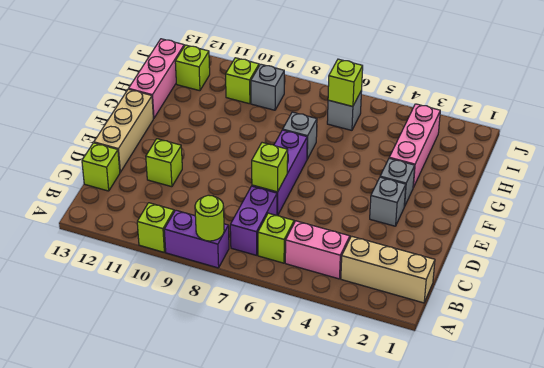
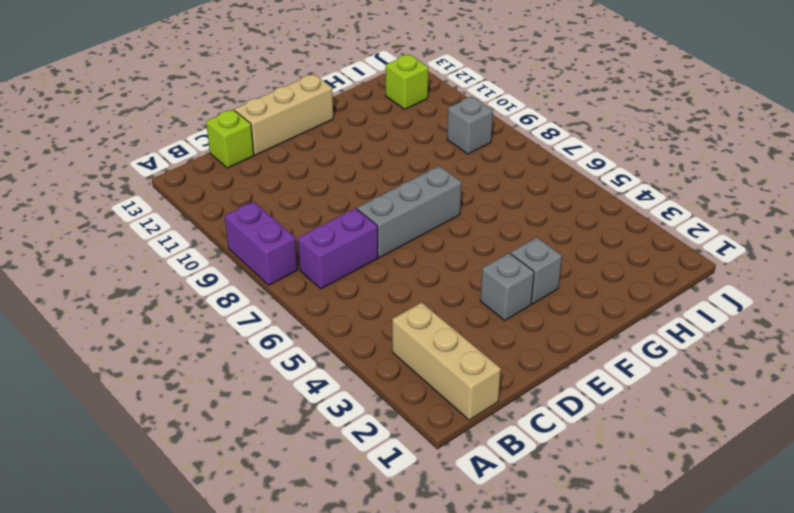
grey 1x3 brick [357,166,462,258] -> purple 1x3 brick [252,130,307,216]
none -> lime 1x1 brick [137,203,174,252]
none -> pink 1x2 brick [285,221,350,279]
none -> lime 1x1 brick [258,213,294,263]

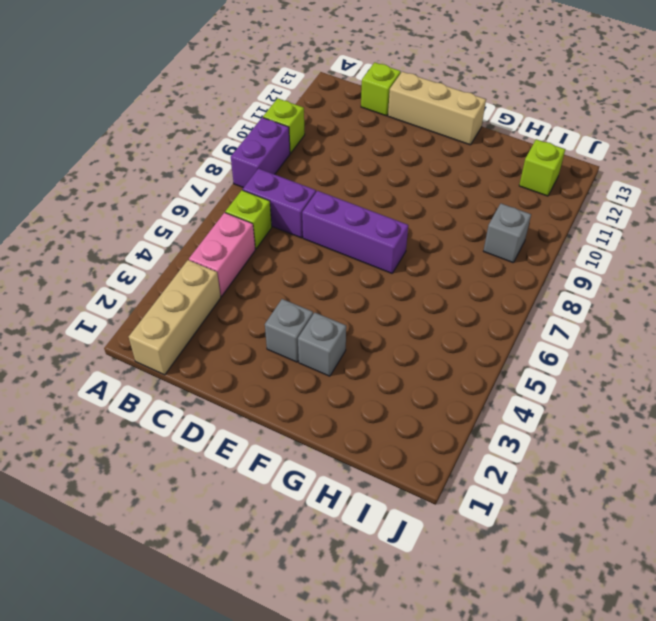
none -> lime 1x1 brick [146,139,182,187]
none -> pink 1x3 brick [389,104,440,187]
none -> grey 1x1 brick [283,112,317,159]

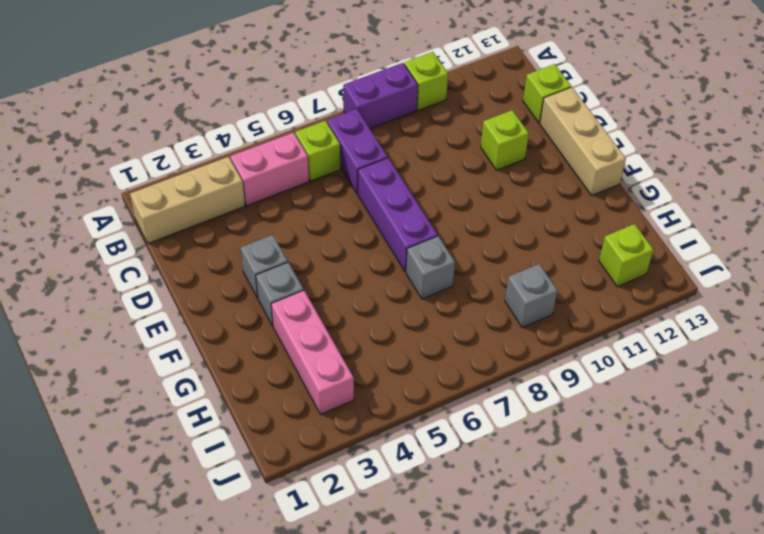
none -> pink 1x3 brick [129,39,184,118]
none -> grey 1x1 brick [327,91,362,130]
none -> lime 1x1 brick [226,58,259,104]

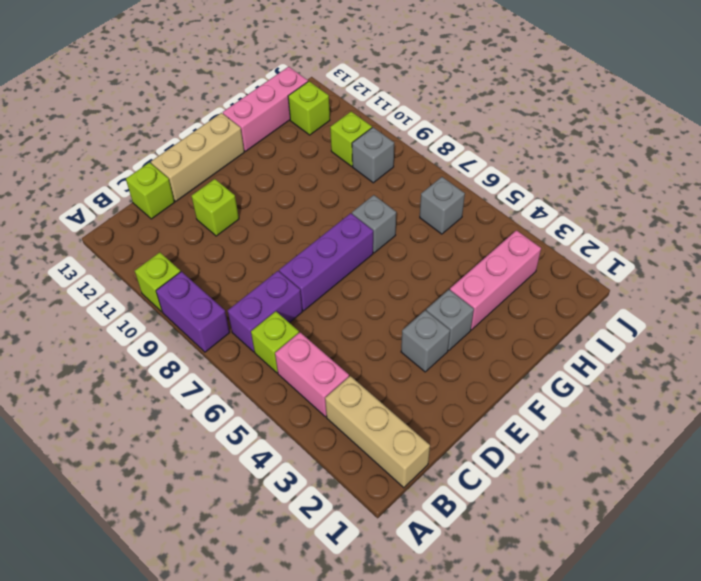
none -> lime 1x1 round brick [195,195,224,241]
none -> lime 1x1 brick [252,143,288,192]
none -> lime 1x1 brick [328,59,363,106]

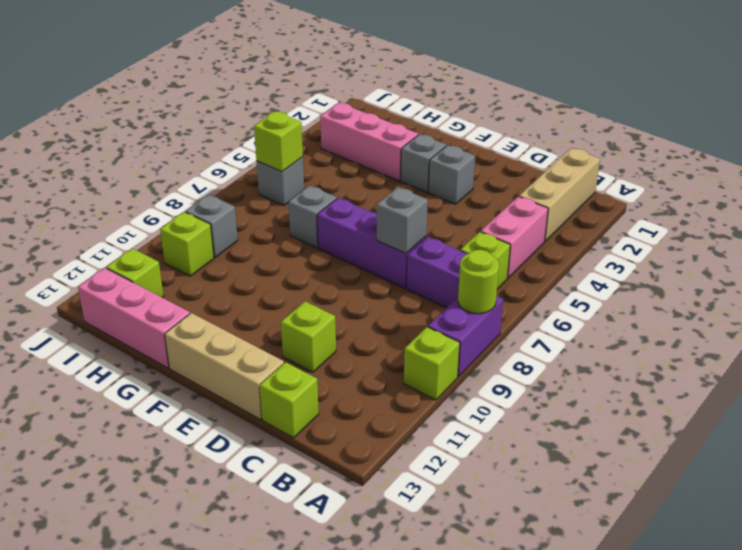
grey 1x1 brick [377,187,428,253] -> lime 1x1 brick [252,143,288,192]

